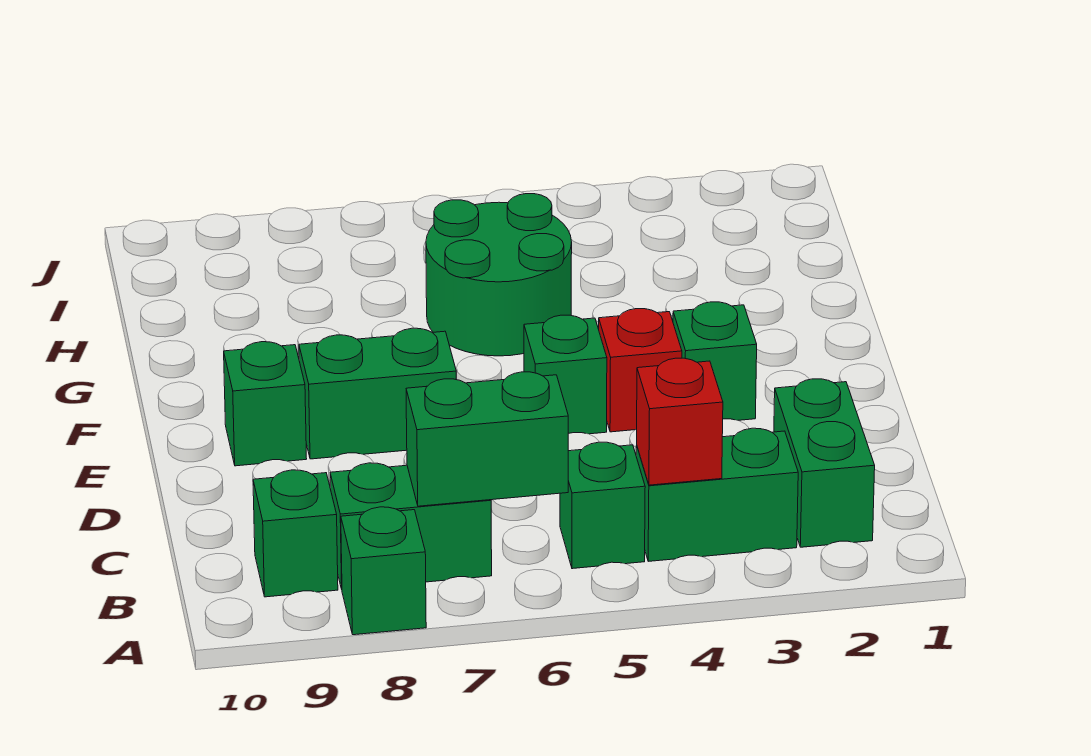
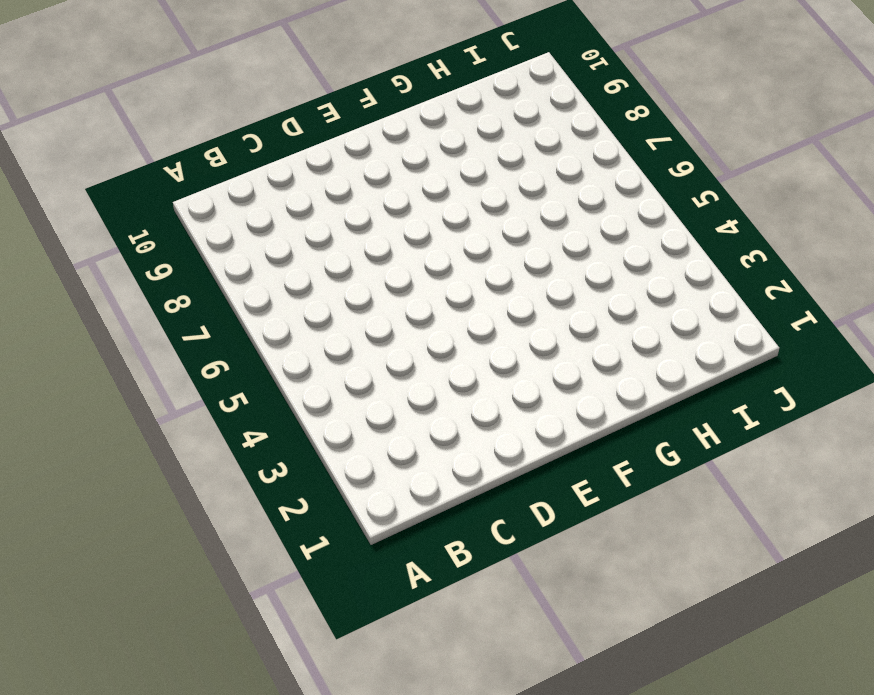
none -> green 1x1 brick [341,507,426,635]
none -> green 1x2 brick [774,379,875,547]
none -> green 1x2 brick [636,428,798,561]

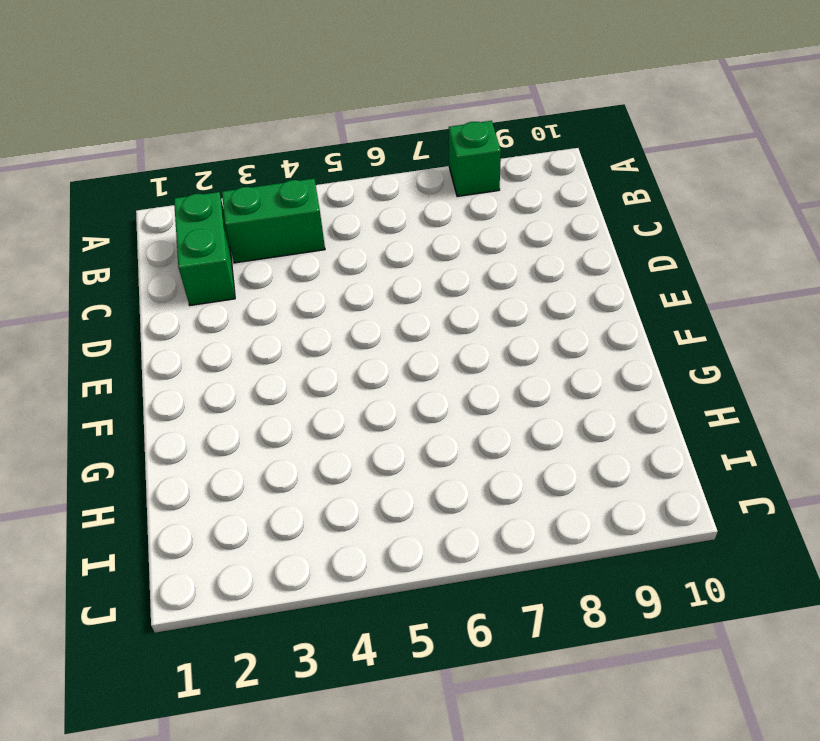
none -> green 1x1 brick [560,442,645,569]
none -> green 1x2 brick [330,463,492,589]
none -> green 1x1 brick [253,470,338,597]

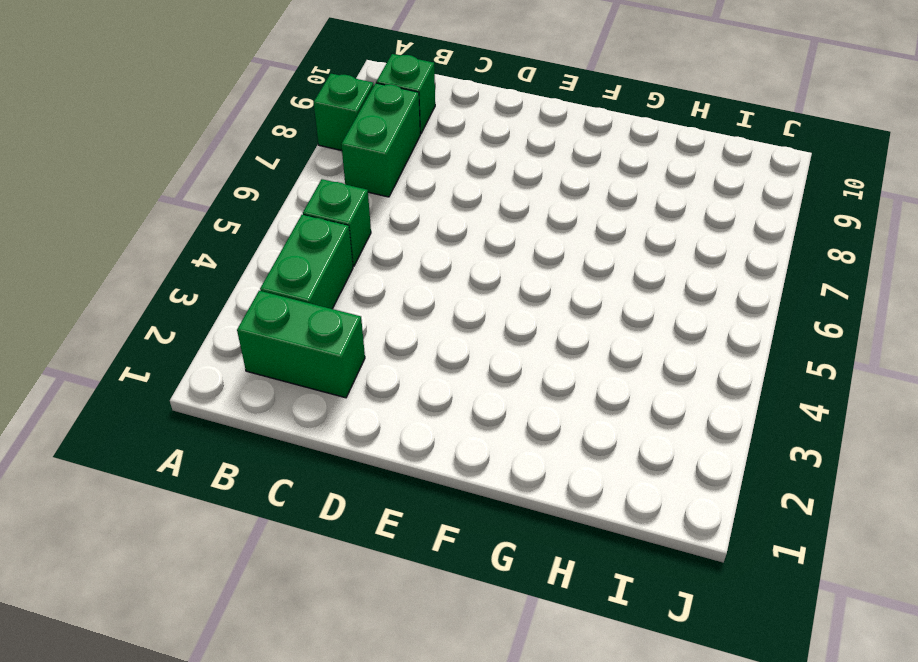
none -> green 1x1 brick [673,302,757,420]
none -> red 1x1 brick [599,309,682,432]
none -> green 1x1 brick [524,315,607,434]

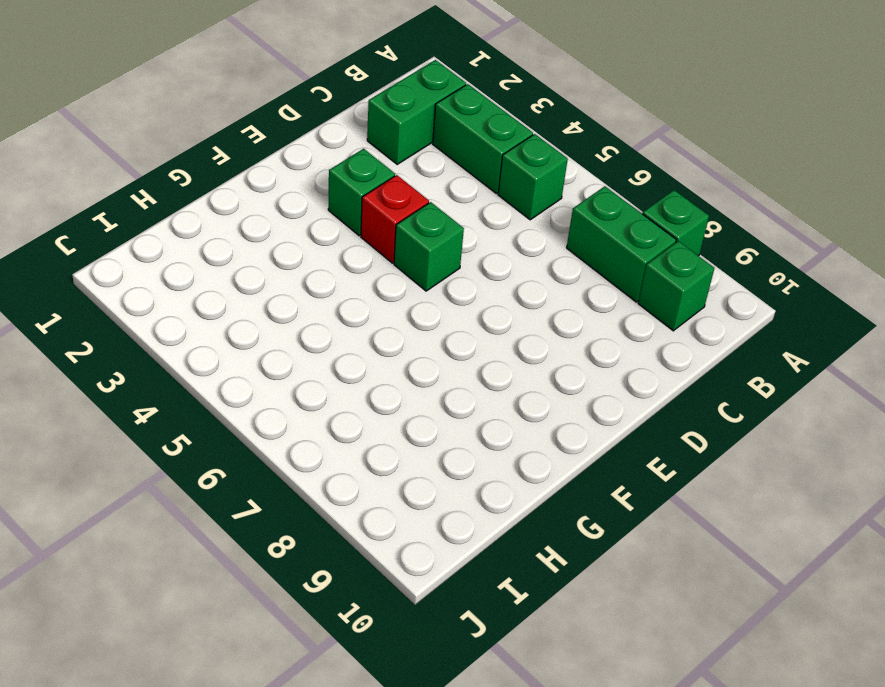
none -> green 1x2 brick [299,328,456,459]
none -> green 1x1 brick [224,342,307,466]
none -> green 2x2 round brick [426,194,572,356]

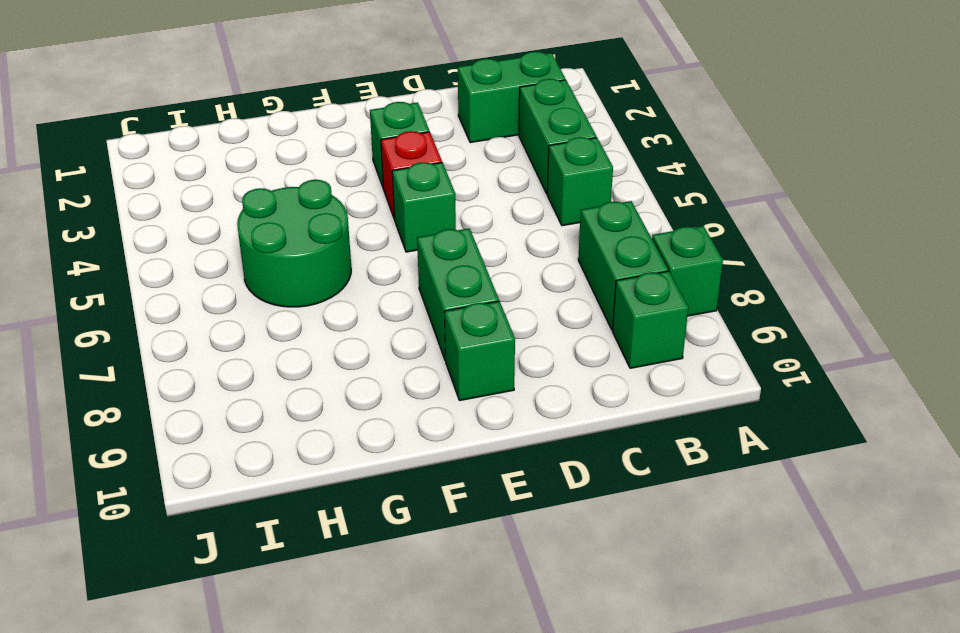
none -> red 1x1 brick [637,358,723,485]
none -> green 1x2 brick [406,372,568,506]

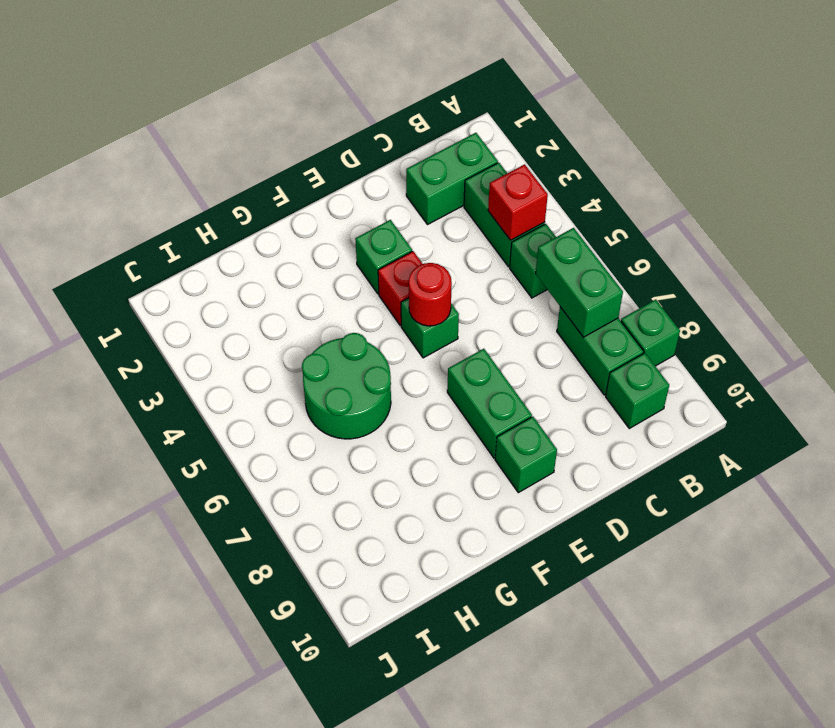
red 1x1 round brick [409,263,452,326] -> none

